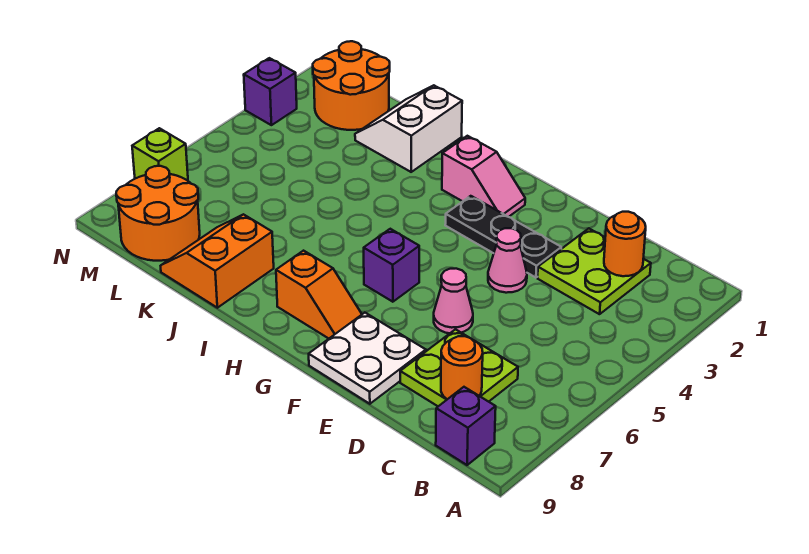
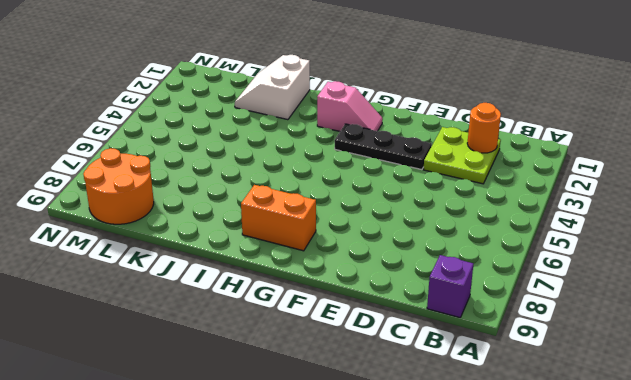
orange 1x2 brick [241,185,316,251] -> orange 1x2 slope [276,251,362,339]
none -> lime 2x2 plate [400,329,518,406]
none -> pink 1x1 cone [488,228,527,293]
none -> pink 1x1 cone [434,269,473,333]

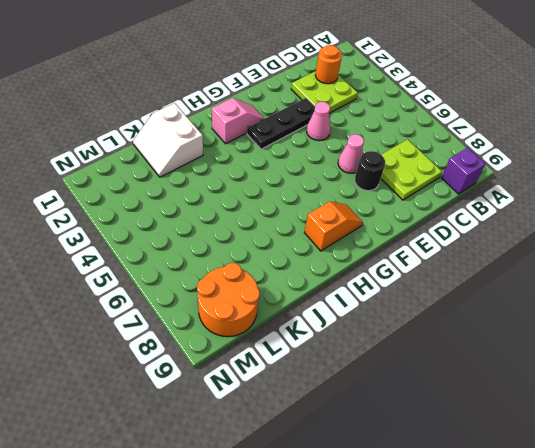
black 1x1 round brick [355,151,385,191] -> none
none -> white 2x2 plate [309,313,426,404]
none -> purple 1x1 brick [364,229,419,302]
none -> orange 2x2 slope [161,214,274,308]

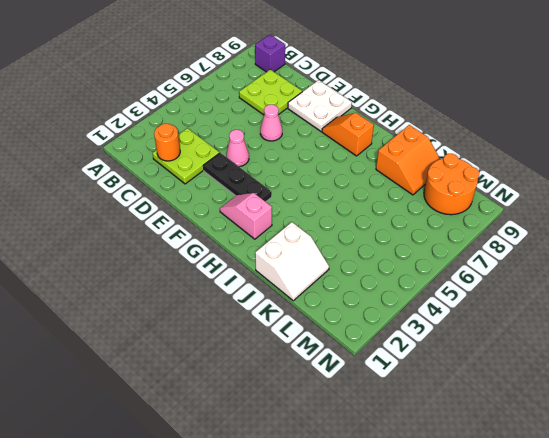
none -> purple 1x1 brick [364,229,419,302]
none -> orange 2x2 round brick [313,41,390,130]
none -> purple 1x1 brick [244,58,297,125]

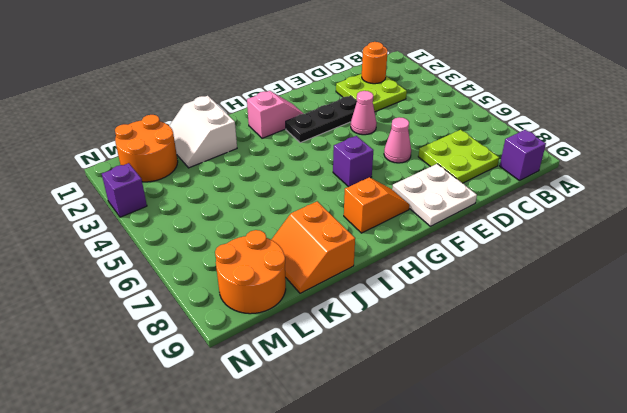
none -> lime 1x1 brick [132,128,188,181]
none -> orange 1x1 round brick [441,336,483,399]

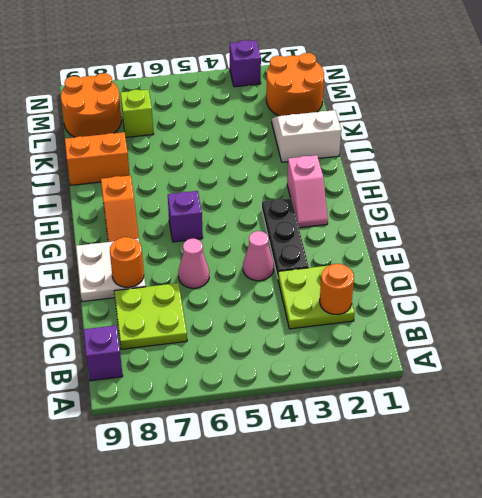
orange 1x1 round brick [110,237,144,287] -> orange 1x1 round brick moved to [441,336,483,399]
lime 1x1 brick [121,90,153,137] -> lime 1x1 brick moved to [132,128,188,181]

